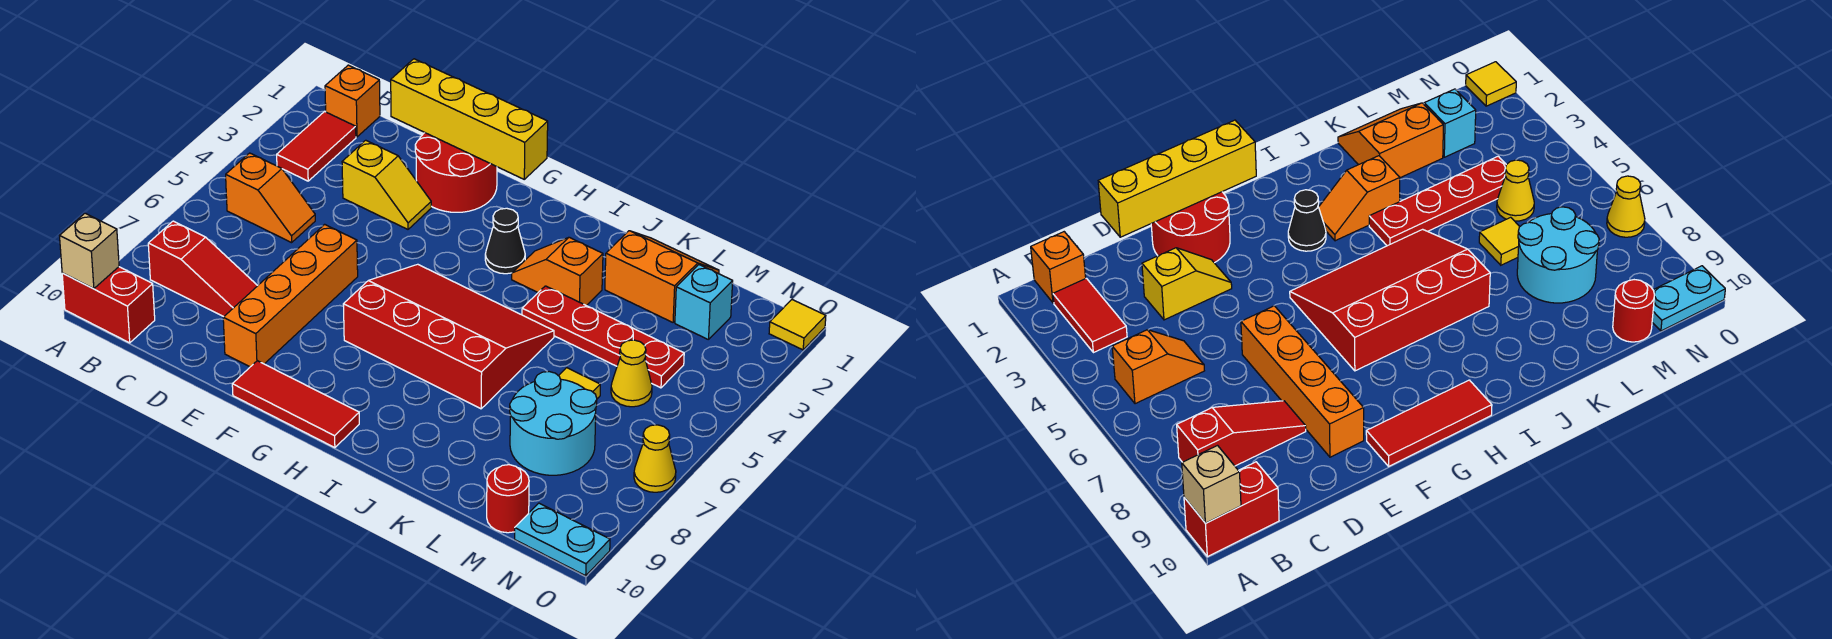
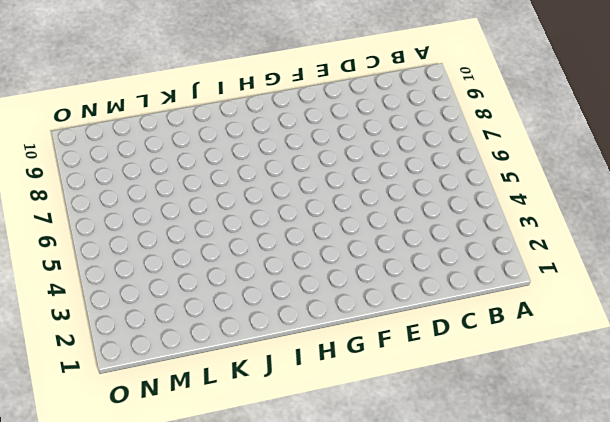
none -> red 1x2 brick [62,267,155,343]
none -> orange 1x1 brick [325,65,380,137]
none -> red 1x2 tile [277,111,356,181]

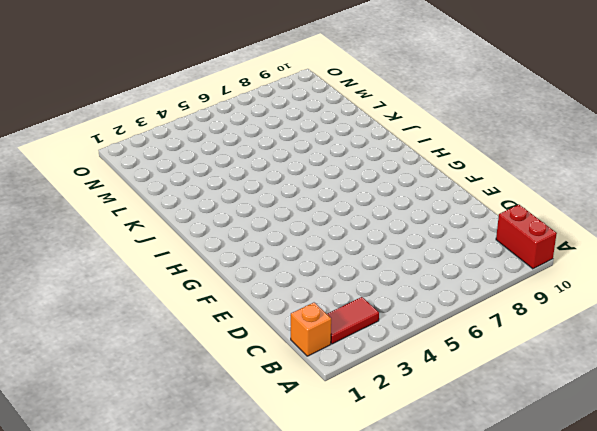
none -> orange 1x2 slope [226,153,315,243]
none -> red 1x3 slope [148,221,258,317]
none -> yellow 1x2 slope [342,140,431,229]

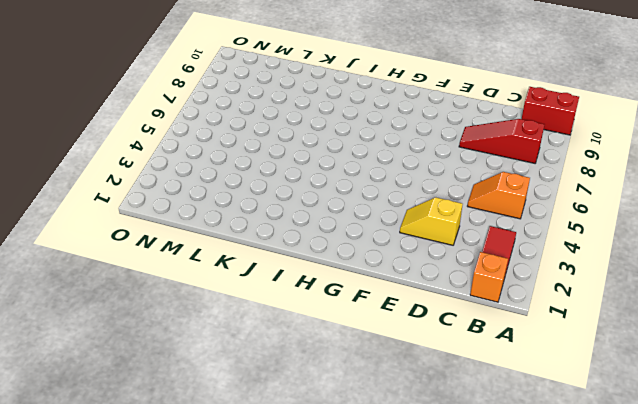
none -> red 2x2 round brick [415,133,497,212]
none -> orange 1x4 brick [223,224,358,367]
none -> red 1x3 tile [232,361,359,448]

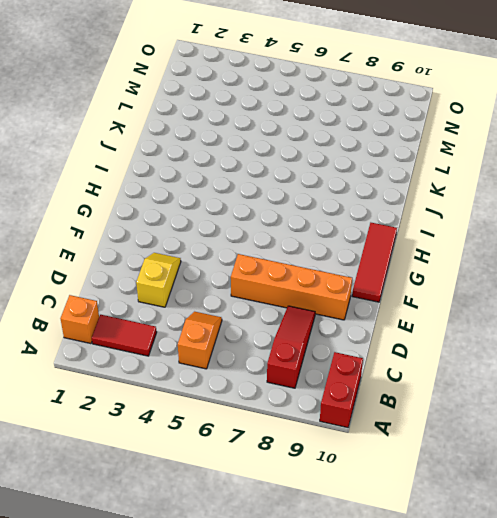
none -> red 2x2 round brick [415,133,497,212]
none -> red 3x4 slope [343,264,554,409]
none -> black 1x1 cone [485,208,525,274]

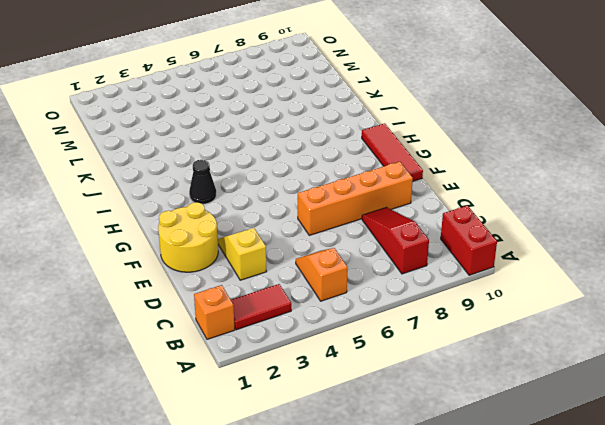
yellow 2x2 round brick [158,202,218,272] -> red 2x2 round brick [415,133,497,212]
none -> red 3x4 slope [343,264,554,409]
none -> orange 1x2 slope [512,237,603,306]
none -> red 1x4 plate [522,286,684,388]

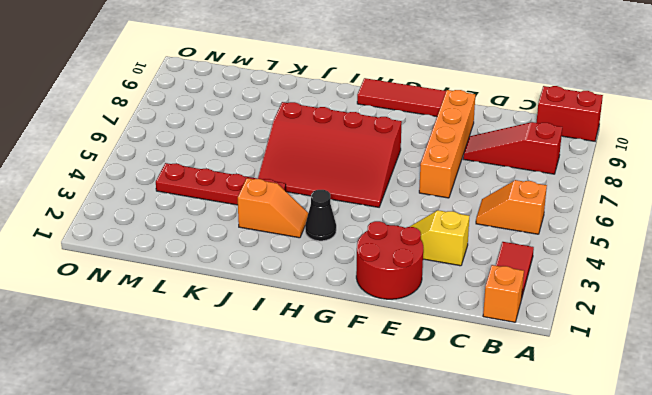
none -> orange 2x2 slope [605,231,719,322]
none -> yellow 1x1 tile [559,368,600,399]
none -> cyan 2x2 round brick [510,372,597,475]

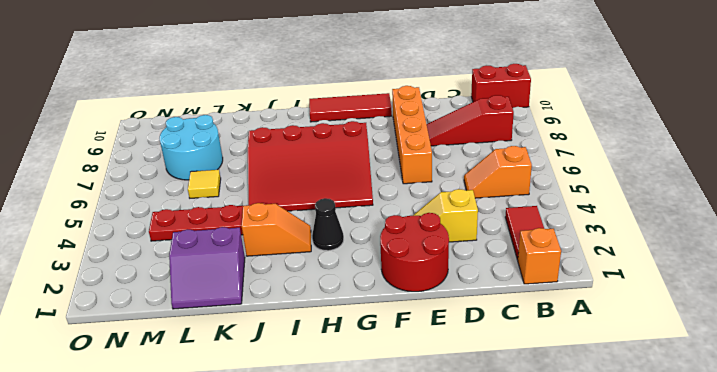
purple 2x2 slope [169,227,245,309] -> orange 2x2 slope [605,231,719,322]
none -> cyan 1x1 brick [675,265,733,340]
none -> yellow 1x1 cone [611,340,652,407]
none -> red 1x1 round brick [487,465,529,533]

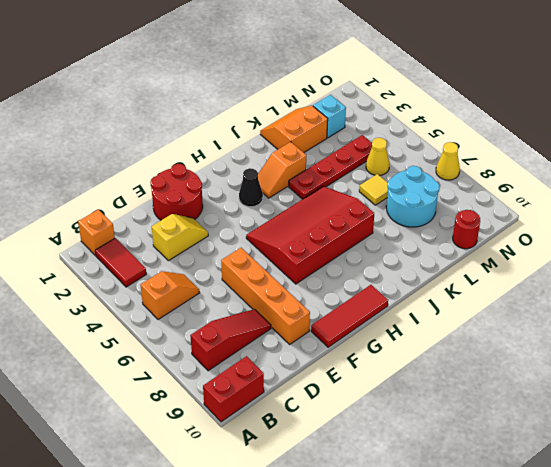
none -> cyan 1x2 plate [515,503,610,576]
none -> yellow 1x1 tile [769,300,826,350]
none -> tan 1x1 brick [60,213,119,289]

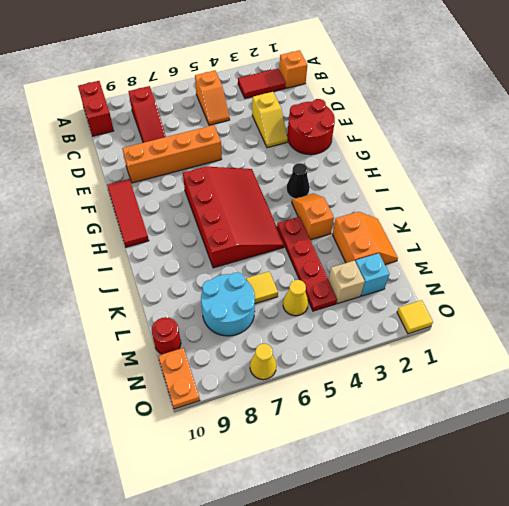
tan 1x1 brick [329,261,365,303] -> tan 1x1 brick moved to [60,213,119,289]
orange 1x2 plate [158,348,200,409] -> cyan 1x2 plate [515,503,610,576]
none -> yellow 1x4 brick [391,59,548,179]

